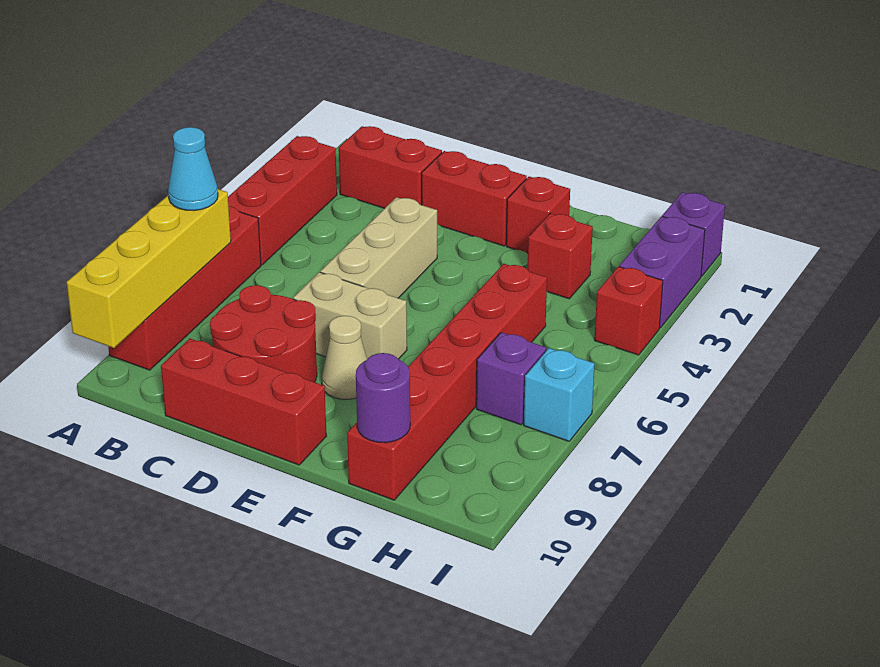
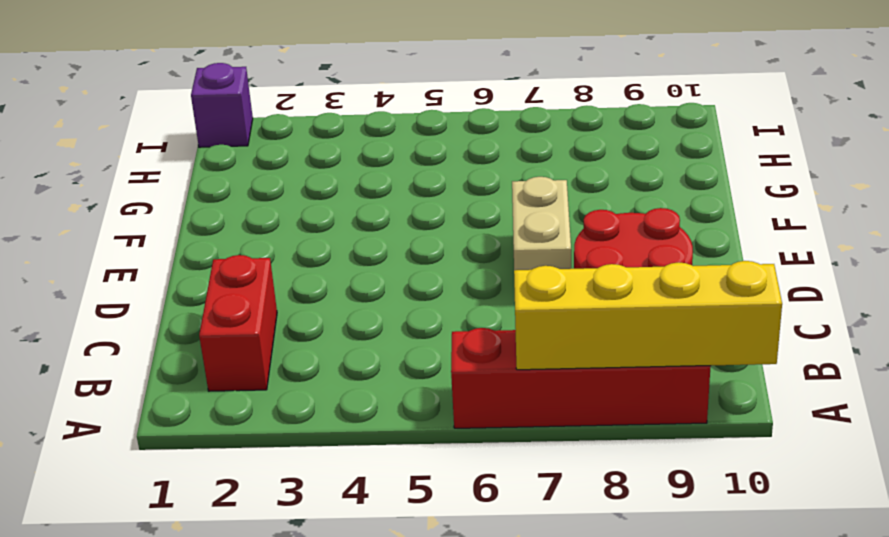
none -> red 1x3 brick [228,136,337,265]
none -> red 1x3 brick [161,339,327,465]
none -> red 1x2 brick [422,151,527,246]

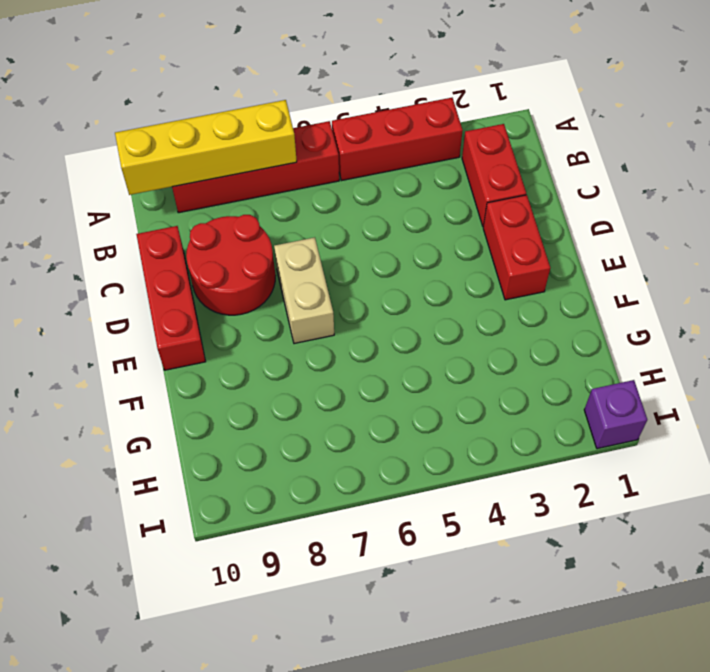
none -> tan 1x3 brick [321,197,437,298]
none -> tan 1x1 cone [322,316,367,399]
none -> red 1x1 brick [506,177,570,254]

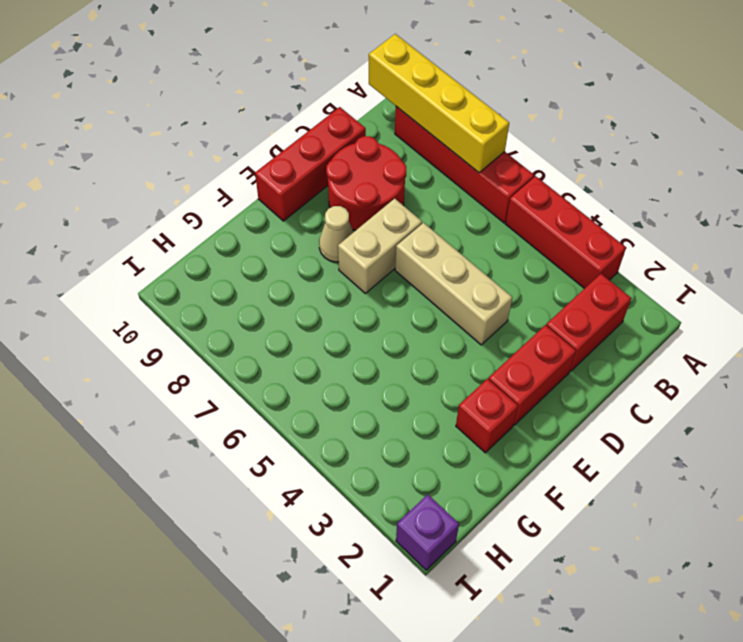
none -> red 1x1 brick [528,213,593,299]
none -> red 1x6 brick [347,264,547,500]
none -> purple 1x1 brick [476,332,546,425]

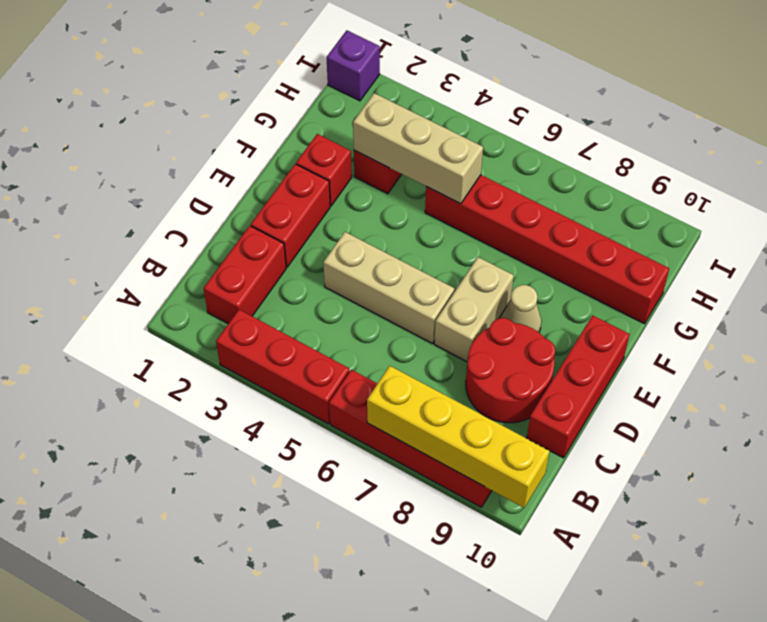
tan 1x3 brick [353,93,483,204] -> none
none -> purple 1x1 brick [476,332,546,425]
none -> purple 1x2 brick [619,216,705,328]
none -> red 1x1 brick [595,267,663,355]

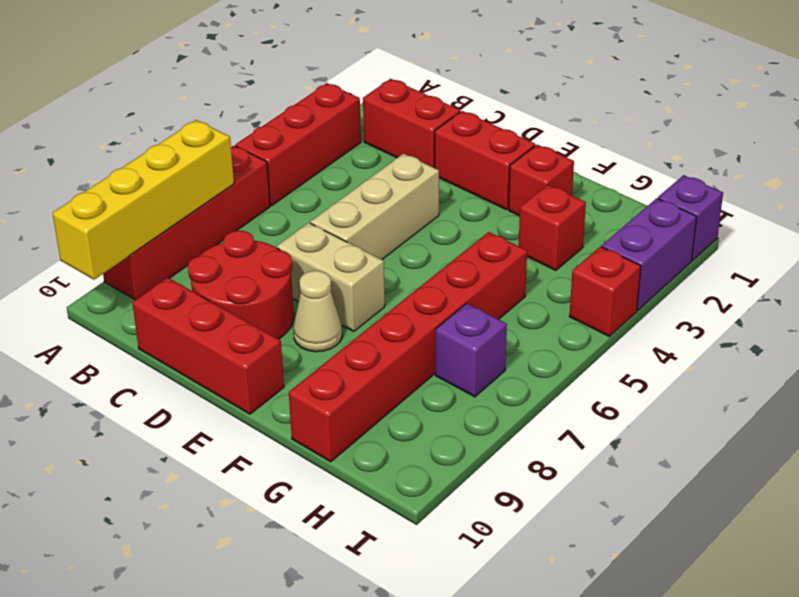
none -> cyan 1x1 brick [524,348,595,441]
none -> purple 1x1 round brick [356,353,410,443]
none -> cyan 1x1 cone [168,127,218,211]

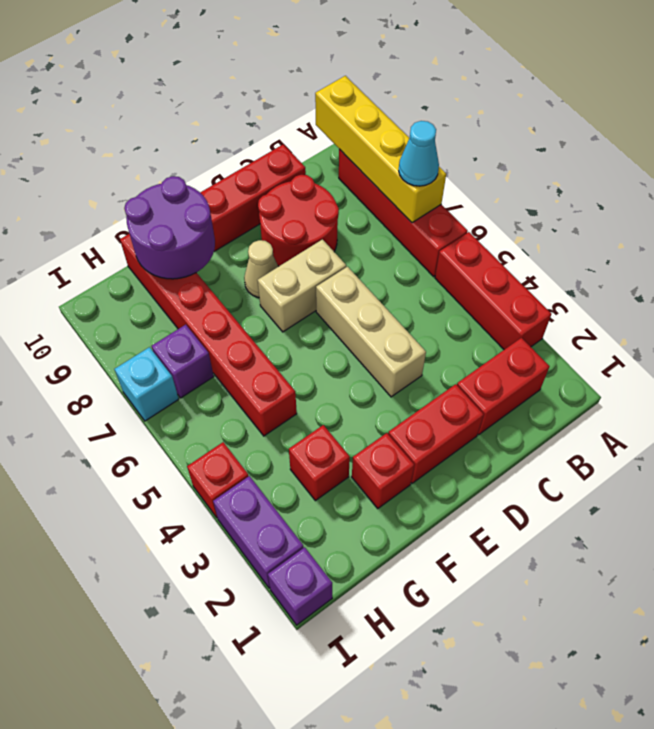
purple 2x2 round brick [124,176,215,279] -> purple 1x1 round brick [356,353,410,443]

